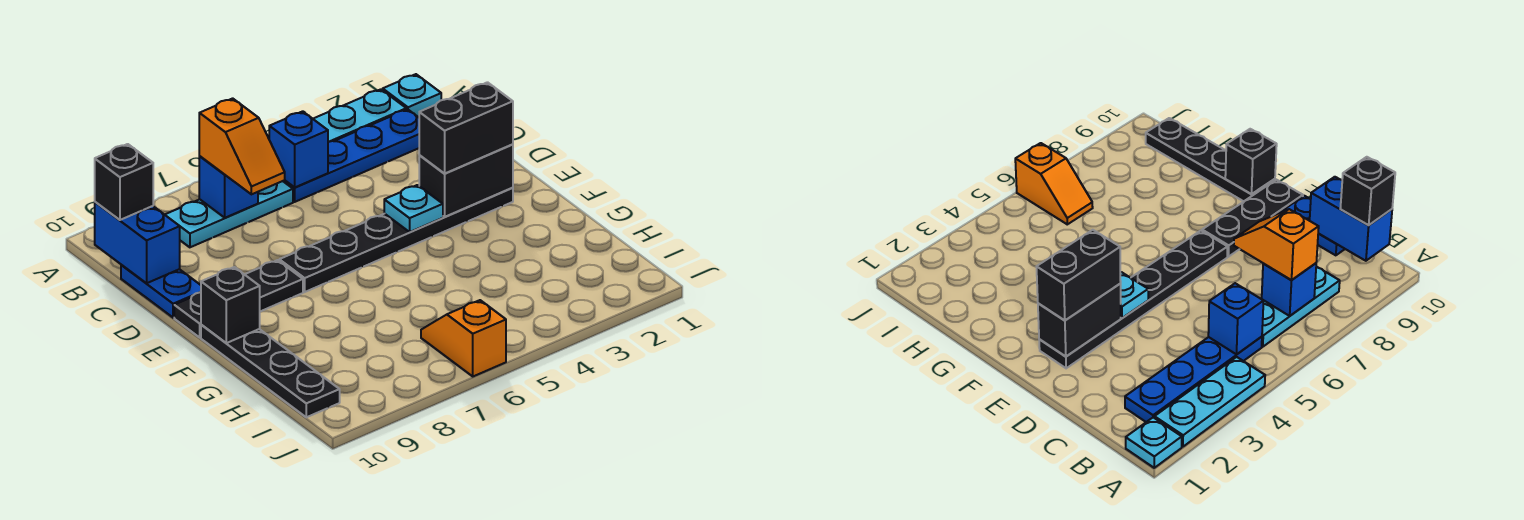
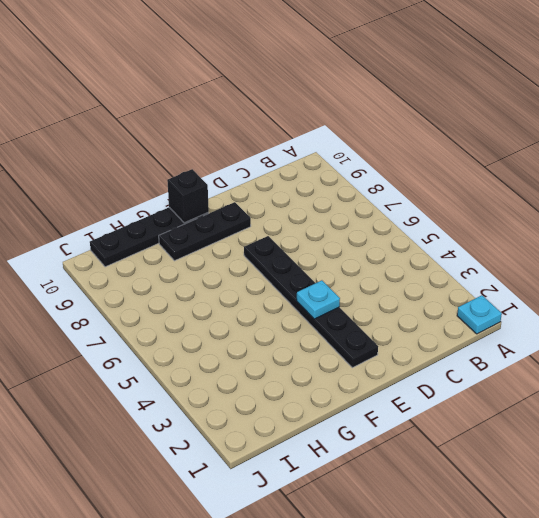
black 1x3 plate [159,202,251,261] -> black 1x3 plate turned to [174,260,303,337]
none -> cyan 1x3 plate [313,89,406,142]
none -> blue 1x4 plate [283,109,419,202]
none -> cyan 1x3 plate [165,181,293,247]

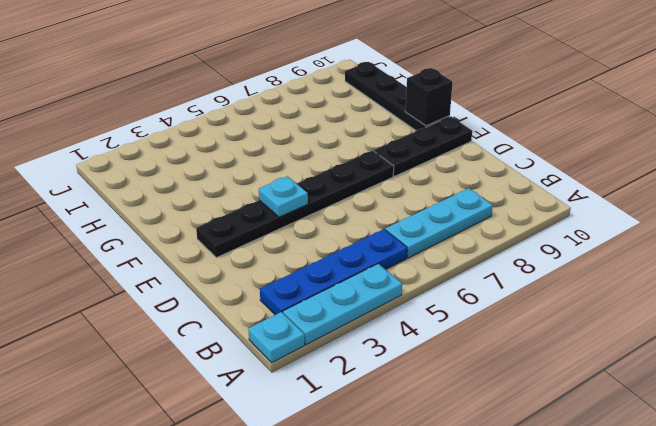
none -> blue 1x2 plate [121,265,201,318]
none -> orange 1x2 slope [421,300,506,376]
none -> blue 1x1 brick [269,111,328,187]

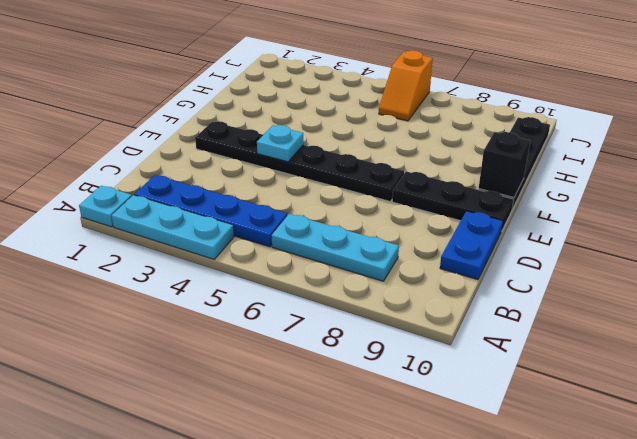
none -> blue 1x1 brick [269,111,328,187]
none -> blue 1x1 brick [199,156,258,218]
none -> blue 1x2 brick [95,202,180,283]

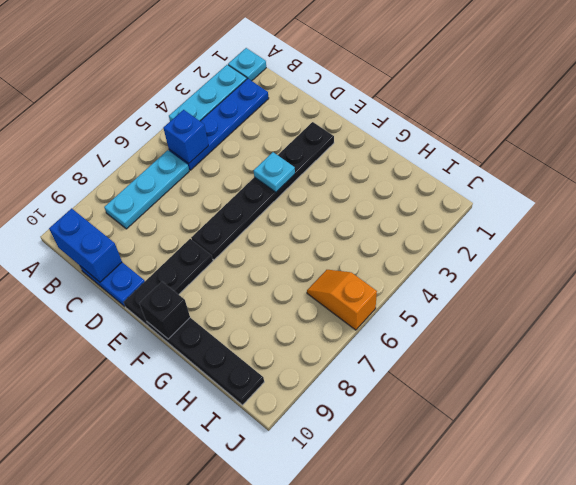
none -> blue 1x1 brick [199,156,258,218]
none -> black 1x2 brick [419,144,513,217]
none -> orange 1x2 slope [199,98,285,194]

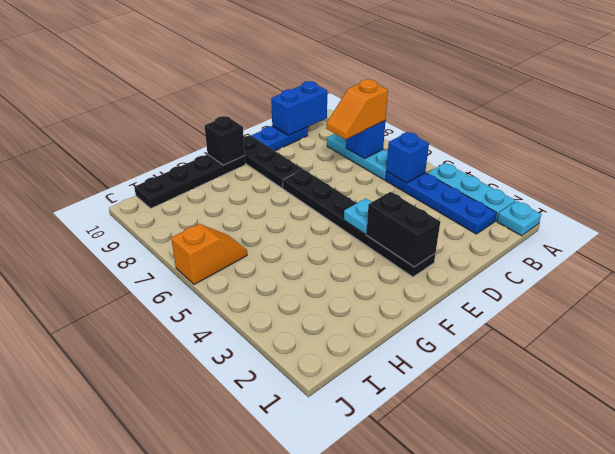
none -> black 1x1 brick [95,144,153,220]
none -> black 1x2 brick [419,82,513,174]

